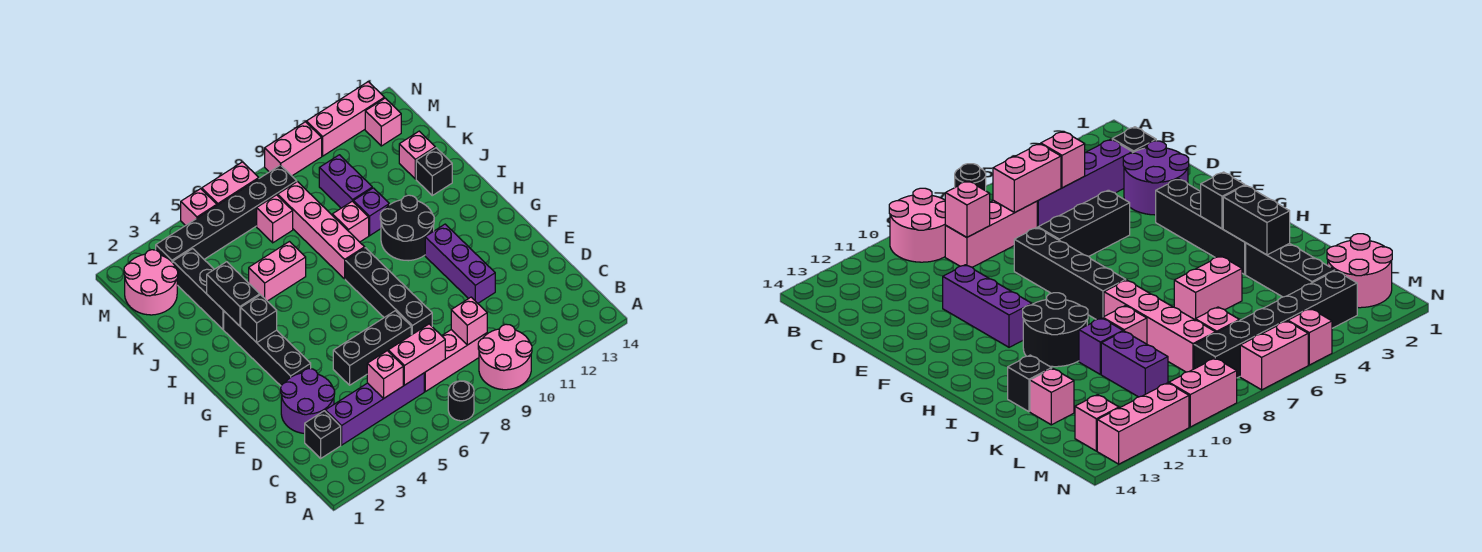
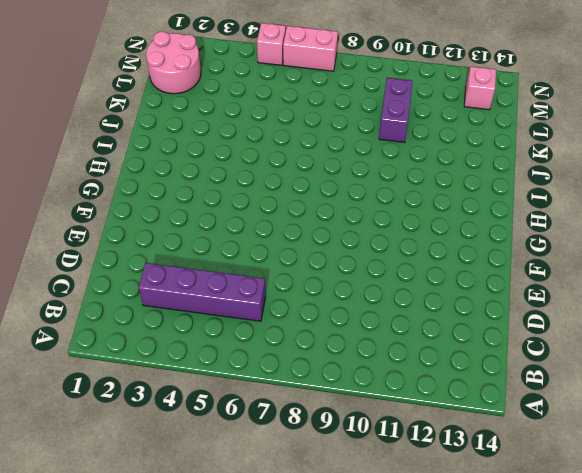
none -> black 1x1 round brick [448,381,474,421]
none -> pink 2x2 round brick [478,324,532,390]
none -> black 1x1 brick [305,411,341,458]
none -> pink 1x3 brick [424,330,487,392]

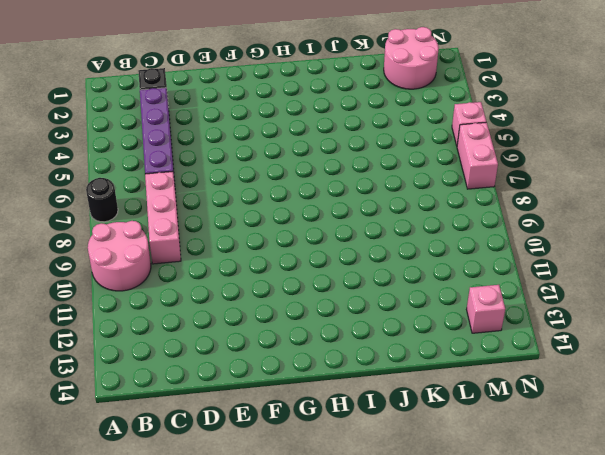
none -> purple 2x2 round brick [281,369,335,434]
none -> black 1x3 brick [333,311,411,385]
none -> black 1x4 brick [345,248,432,335]
none -> purple 1x3 brick [425,224,495,303]

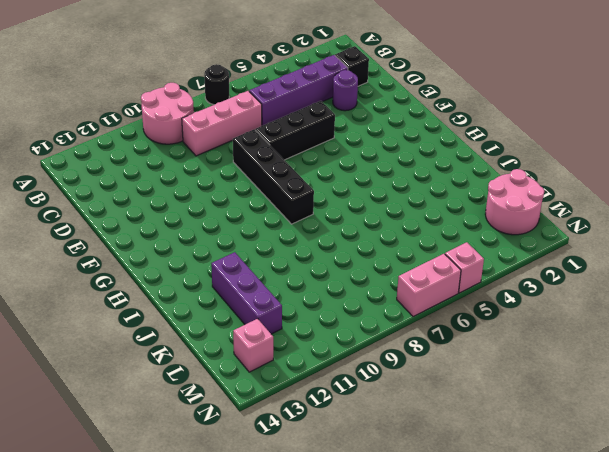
purple 1x1 round brick [333,70,358,111] -> purple 2x2 round brick [281,369,335,434]
purple 1x3 brick [211,252,282,334] -> purple 1x3 brick moved to [425,224,495,303]
none -> black 1x4 brick [224,311,311,386]
none -> black 2x2 round brick [380,195,434,261]
none -> pink 1x4 brick [278,182,365,279]
none -> black 1x3 brick [173,249,224,329]

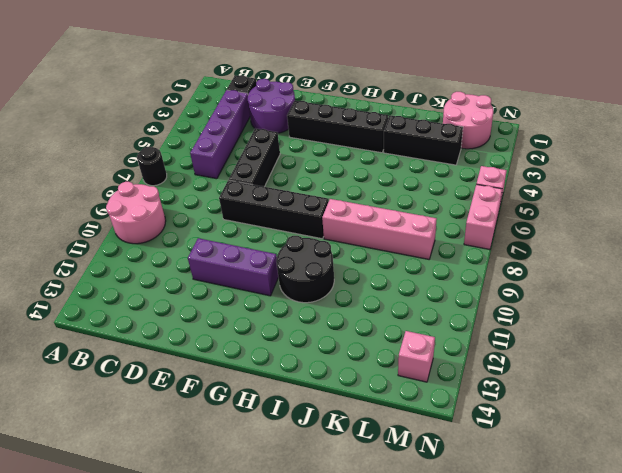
none -> pink 1x3 brick [424,330,487,392]
none -> pink 1x2 brick [249,242,306,301]
none -> pink 1x1 brick [332,201,369,242]
none -> purple 1x1 brick [353,188,389,236]

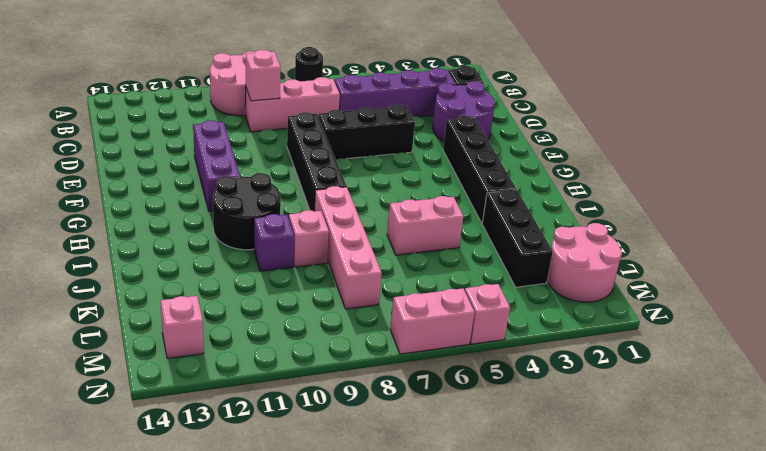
none -> black 1x1 brick [416,148,452,195]
none -> purple 1x2 brick [319,155,372,208]
none -> pink 1x1 brick [399,131,435,179]
none -> pink 1x1 brick [257,195,293,243]

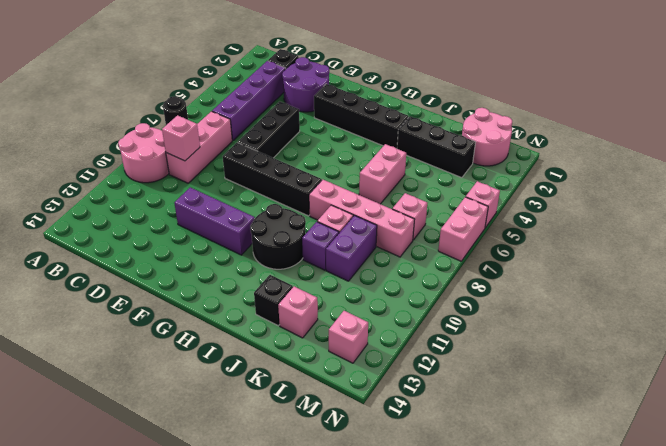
purple 1x2 brick [326,215,377,281] -> purple 1x2 brick turned to [319,155,372,208]
none -> black 1x6 brick [156,165,297,263]
none -> pink 1x2 brick [265,122,322,176]
none -> pink 1x3 brick [306,82,384,156]
none -> pink 1x1 brick [367,351,403,399]

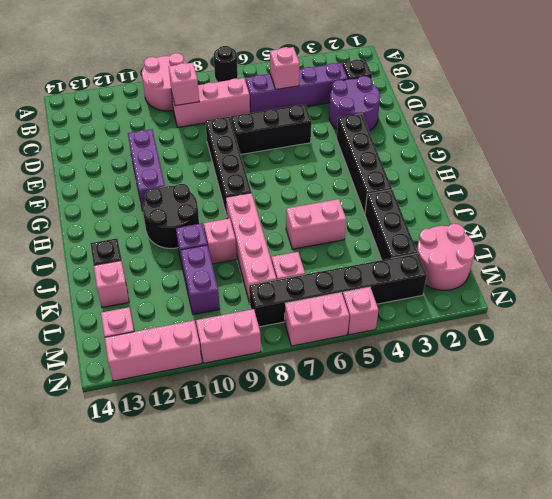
none -> pink 1x2 brick [388,324,445,385]
none -> black 1x1 brick [241,295,277,343]
none -> black 1x2 brick [207,262,260,326]

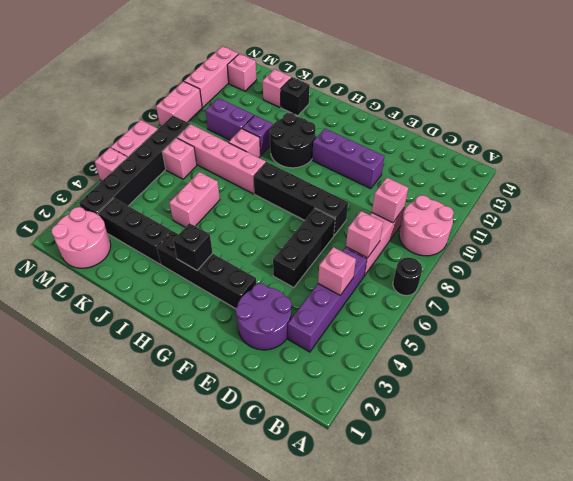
pink 1x1 brick [346,211,383,258] -> pink 1x2 brick [388,324,445,385]
none -> black 1x1 brick [305,411,341,458]
none -> black 1x2 brick [207,262,260,326]

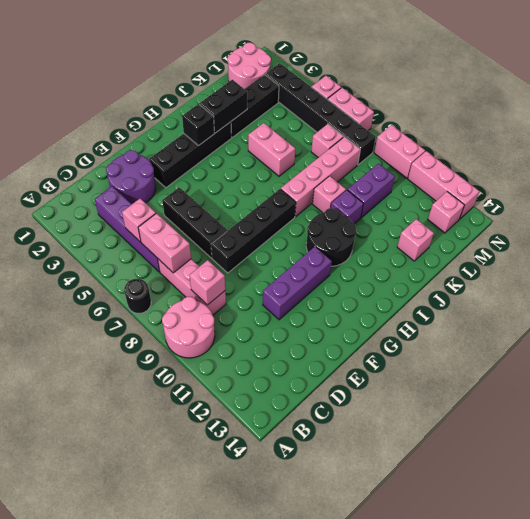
none -> black 1x1 brick [305,411,341,458]
none -> black 1x1 brick [416,148,452,195]

